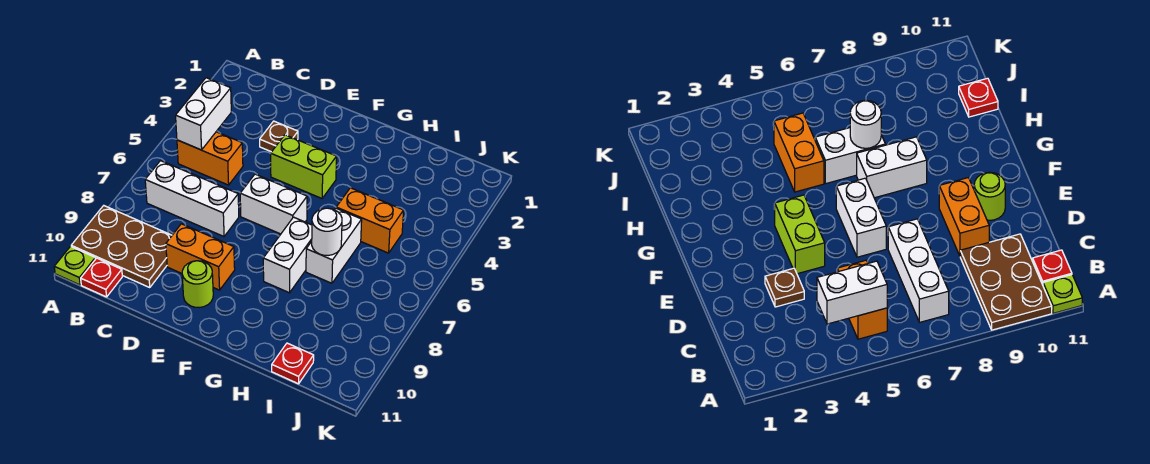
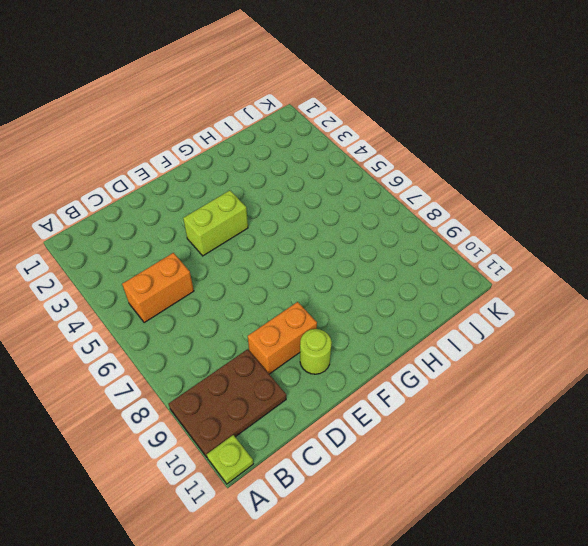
none -> white 1x3 brick [145,161,239,236]
none -> red 1x1 plate [81,258,122,297]
none -> brown 1x1 plate [260,121,298,152]

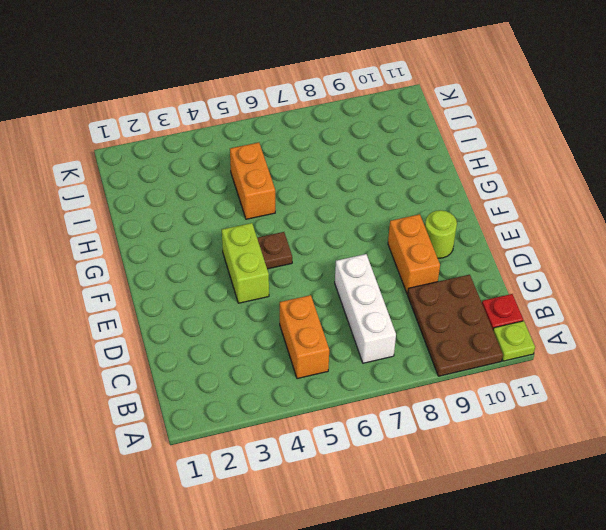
brown 1x1 plate [257,232,292,269] -> brown 1x1 plate moved to [260,121,298,152]
none -> white 1x2 brick [240,174,307,234]
none -> white 1x2 brick [263,217,312,293]
none -> white 1x2 brick [306,208,362,283]

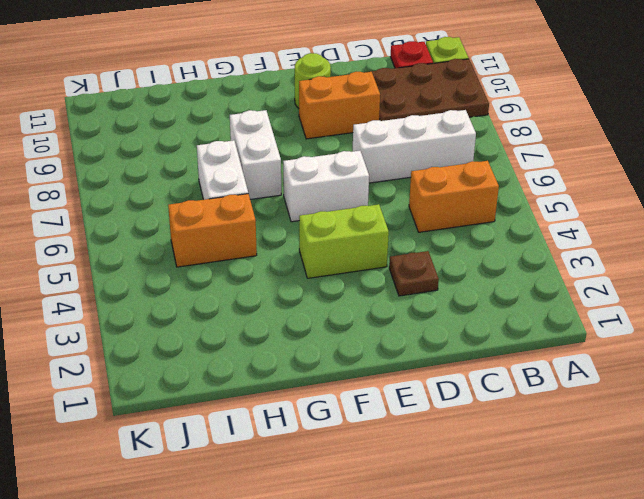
none -> red 1x1 plate [272,343,314,384]
none -> white 1x2 brick [176,78,231,150]
none -> white 1x1 round brick [312,208,342,256]

